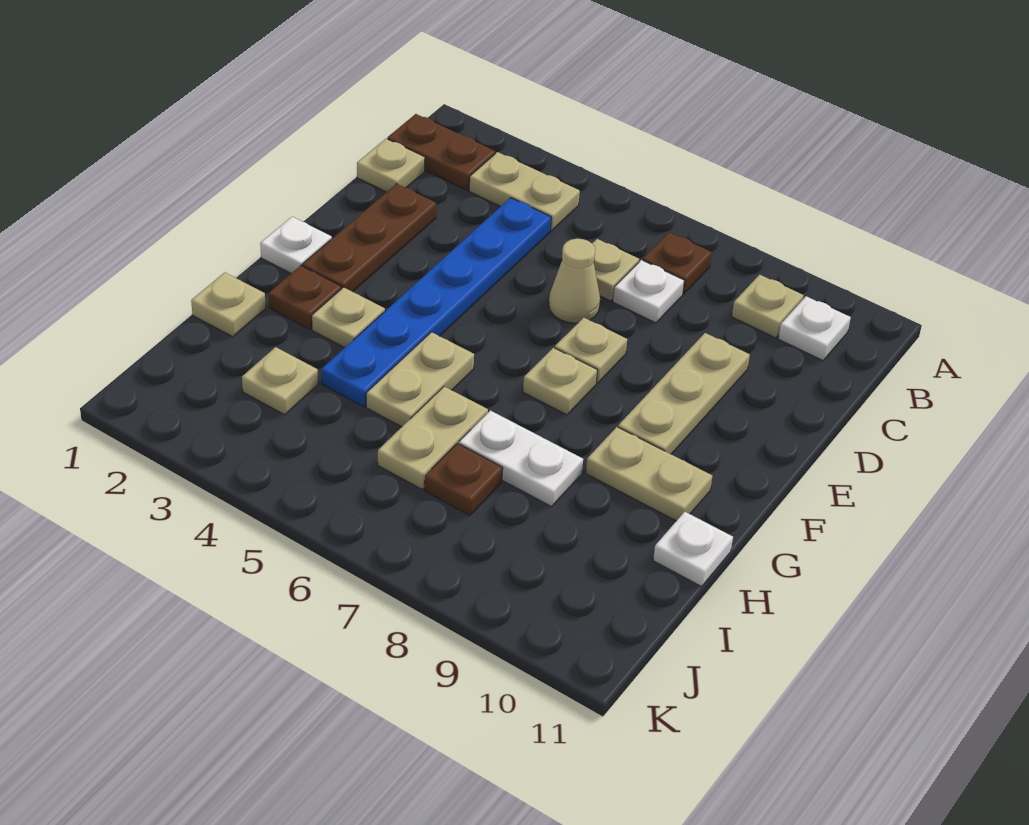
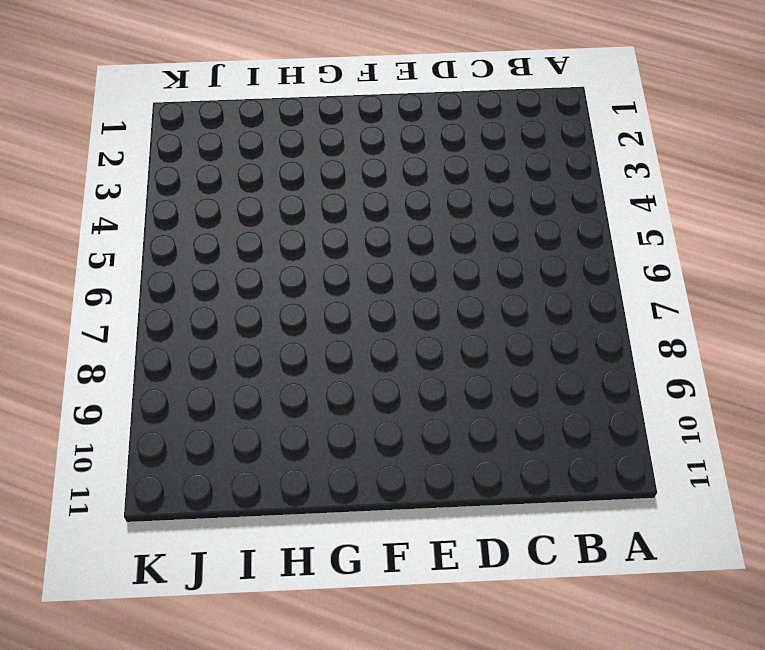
none -> brown 1x2 plate [387,114,495,190]
none -> tan 1x2 plate [469,152,580,231]
none -> brown 1x1 plate [643,232,712,294]

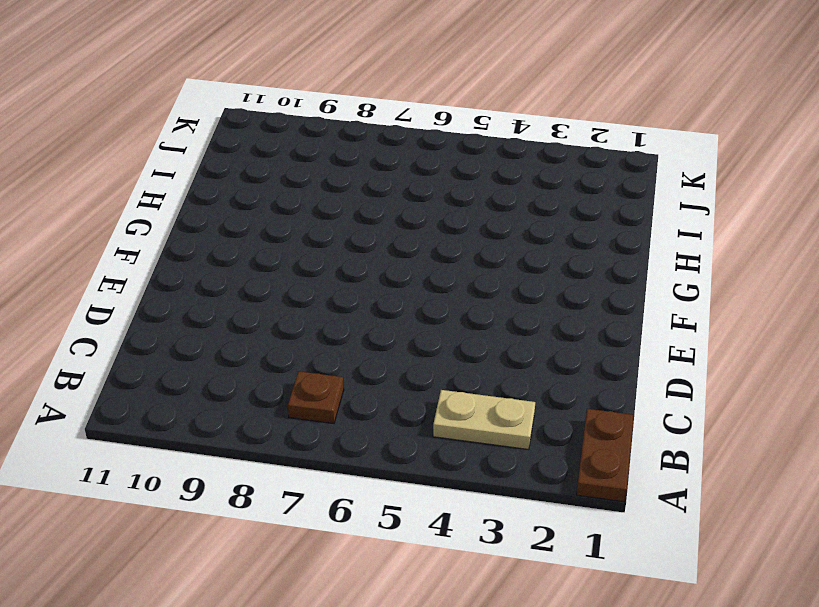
brown 1x2 plate [576,409,634,502] -> brown 1x2 plate turned to [387,114,495,190]
none -> tan 1x1 plate [732,275,804,338]
none -> white 1x1 plate [778,296,851,360]
none -> tan 1x1 plate [357,139,425,192]

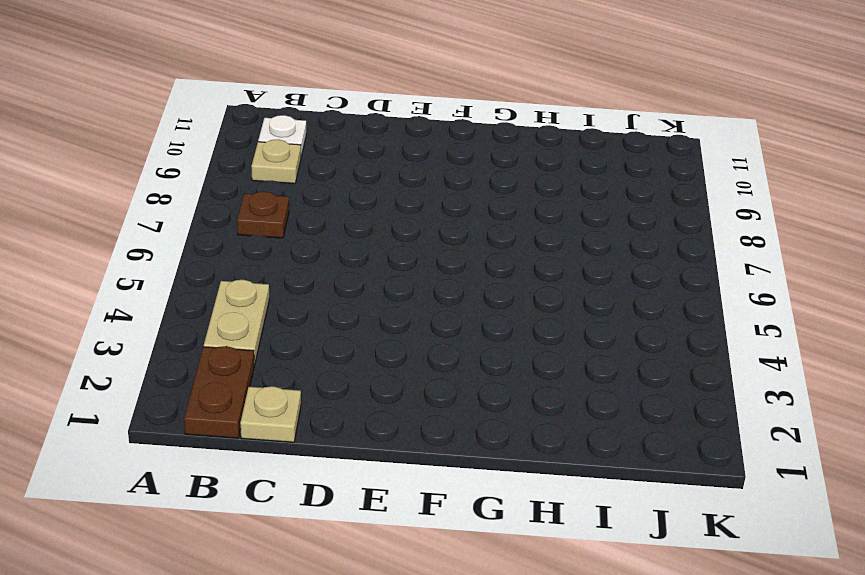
none -> blue 1x6 plate [321,198,551,407]
none -> tan 1x1 plate [592,239,639,301]
none -> white 1x1 plate [613,260,684,323]

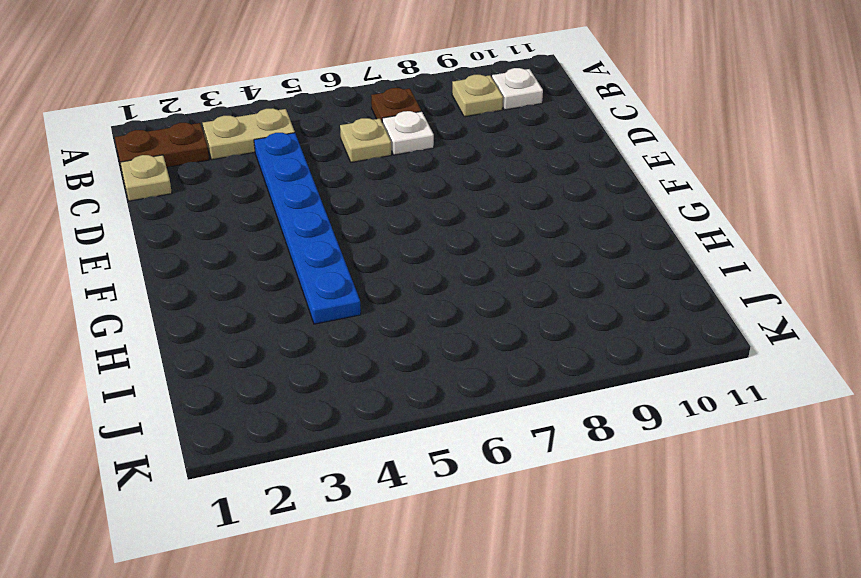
none -> brown 1x3 plate [302,184,436,292]
none -> tan 1x1 cone [549,239,600,323]
none -> tan 1x3 plate [618,333,750,454]

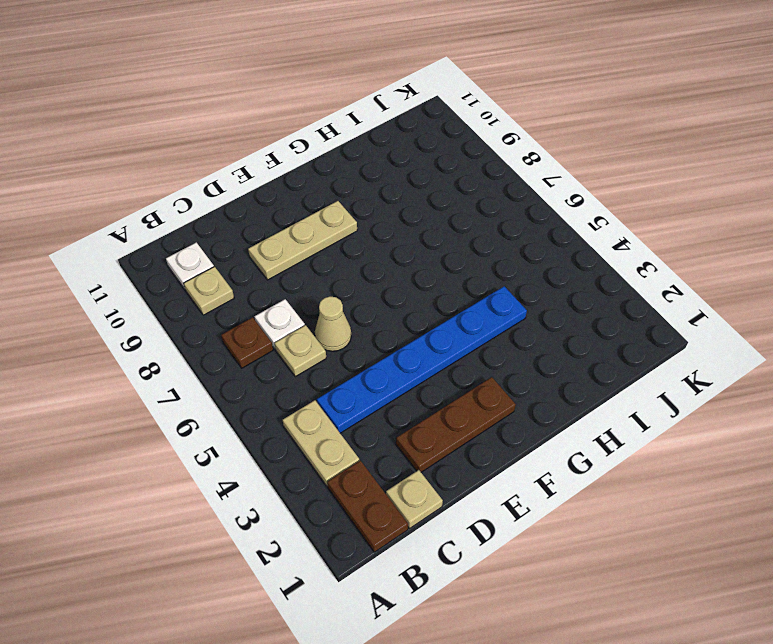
none -> tan 1x1 plate [555,318,627,383]
none -> white 1x1 plate [260,217,332,273]
none -> tan 1x1 plate [523,348,598,415]

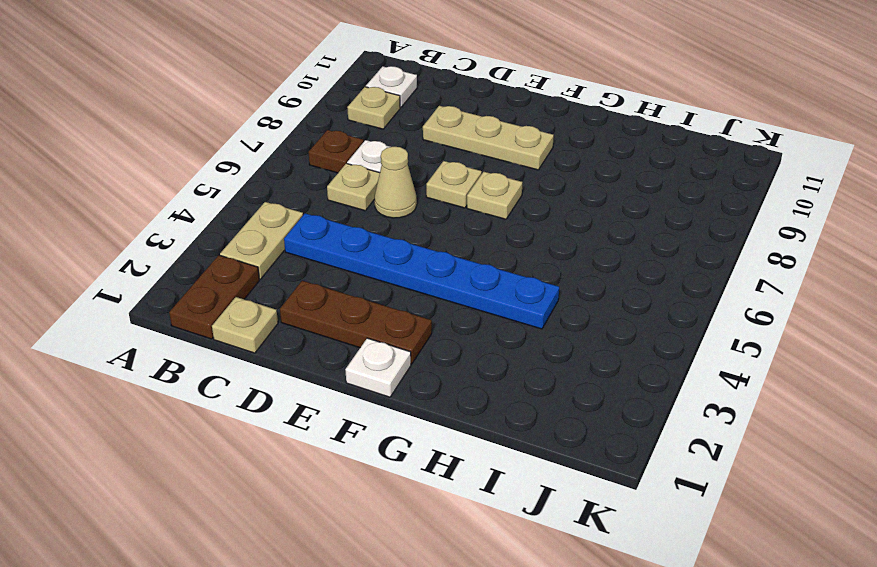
none -> brown 1x1 plate [269,266,341,329]
none -> tan 1x1 plate [312,287,385,348]
none -> tan 1x2 plate [366,332,474,427]

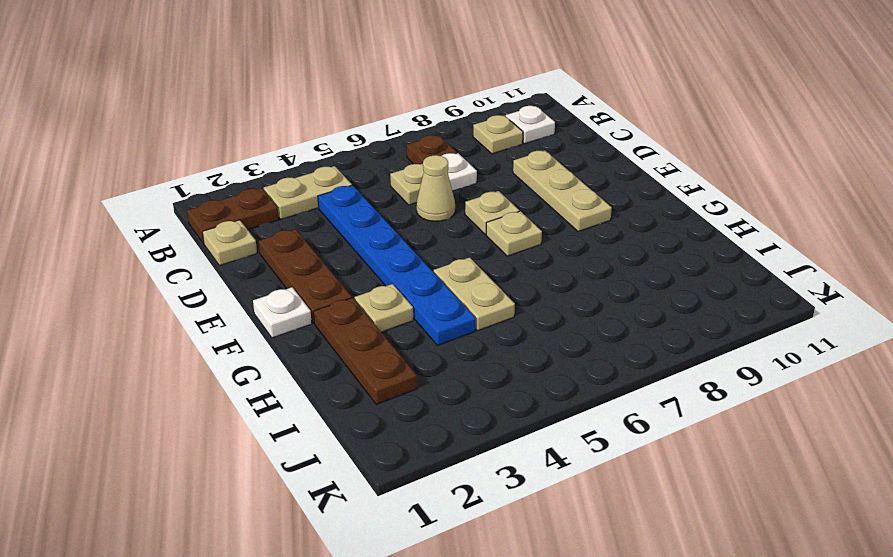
brown 1x3 plate [314,298,417,404] -> brown 1x1 plate [269,266,341,329]
none -> tan 1x2 plate [586,427,712,521]
none -> tan 1x1 plate [191,272,266,337]
none -> tan 1x2 plate [378,387,488,489]

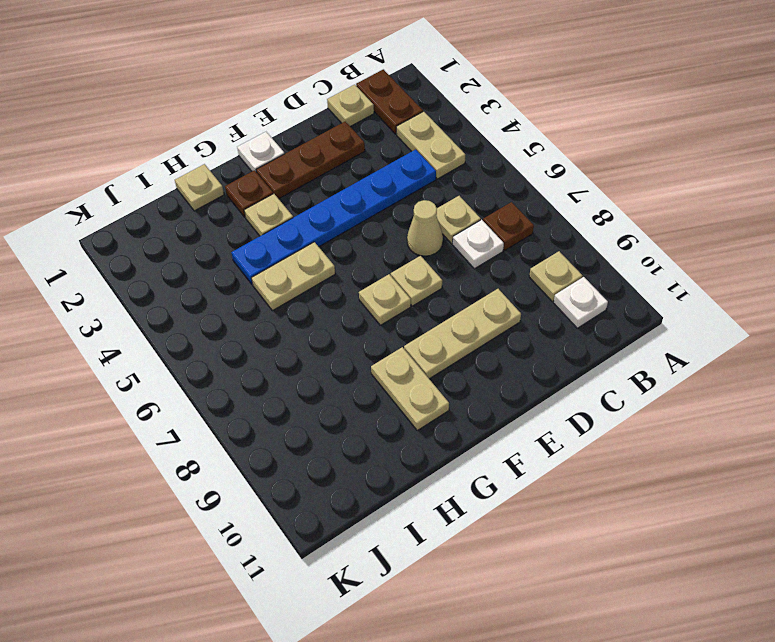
none -> tan 1x2 plate [378,387,488,489]
none -> white 1x2 plate [459,411,583,506]
none -> white 1x1 plate [653,512,733,586]

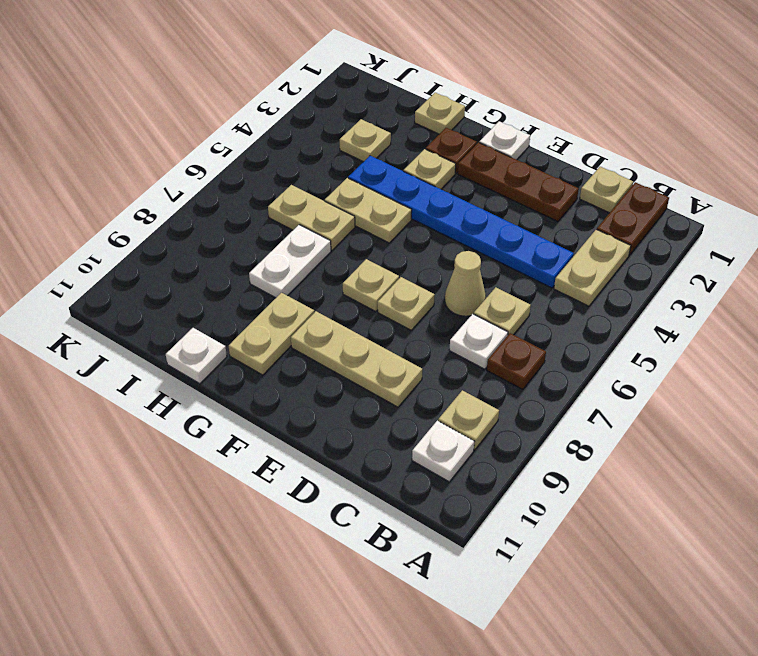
none -> brown 1x1 plate [425,443,503,515]

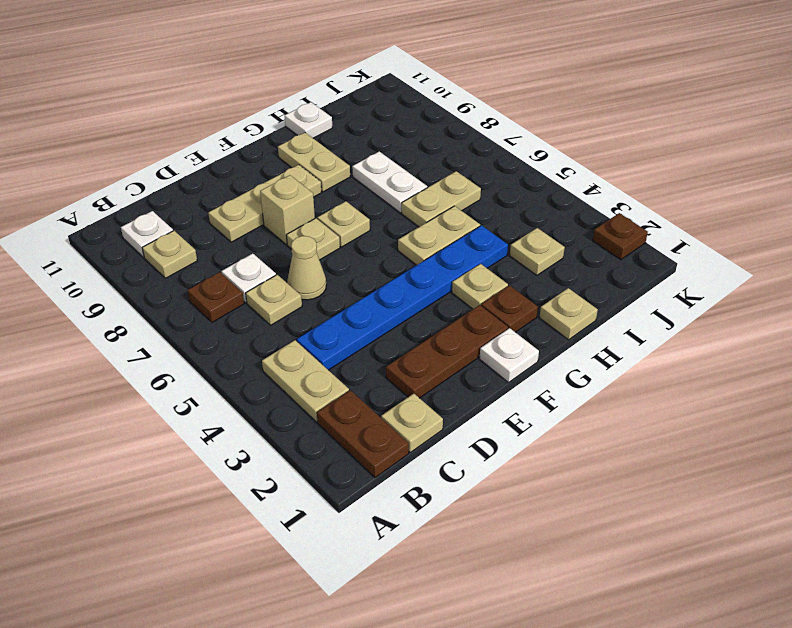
tan 1x1 brick [260,175,315,245] -> none
brown 1x1 plate [593,213,648,260] -> brown 1x1 plate moved to [425,443,503,515]

